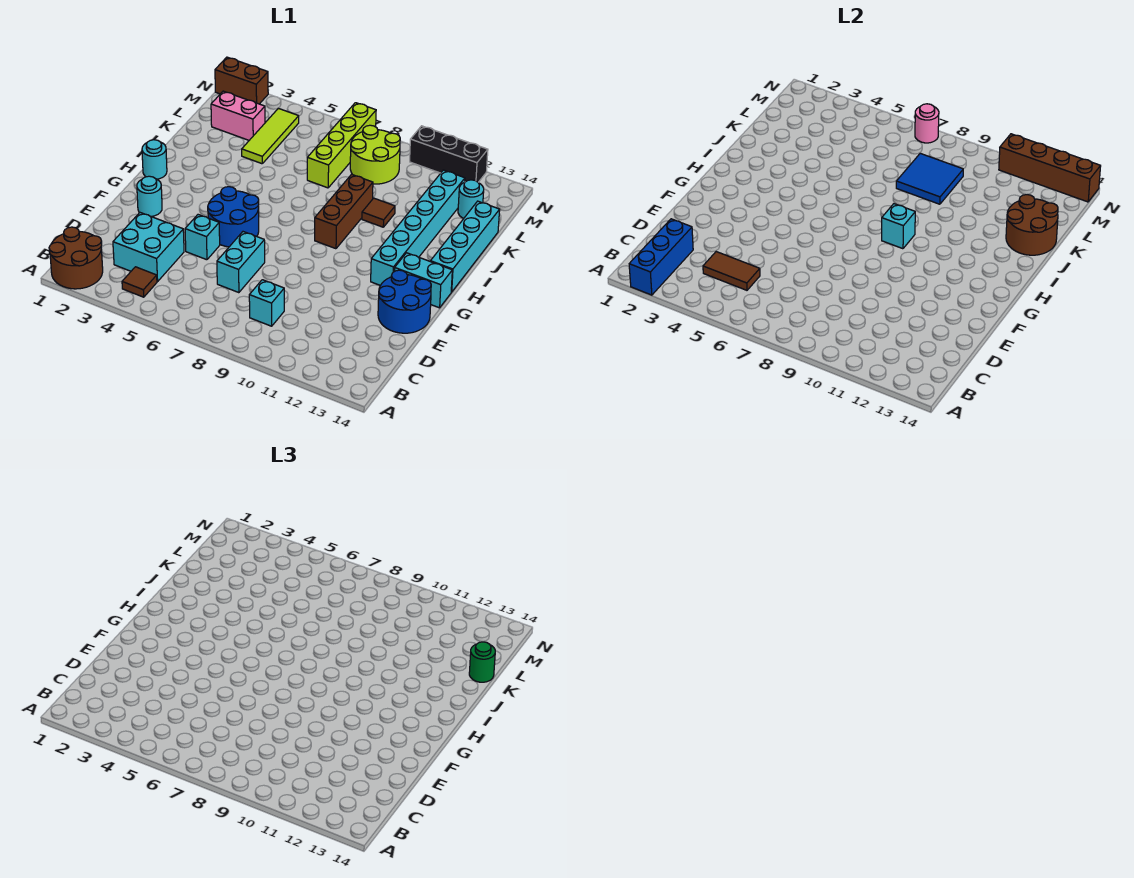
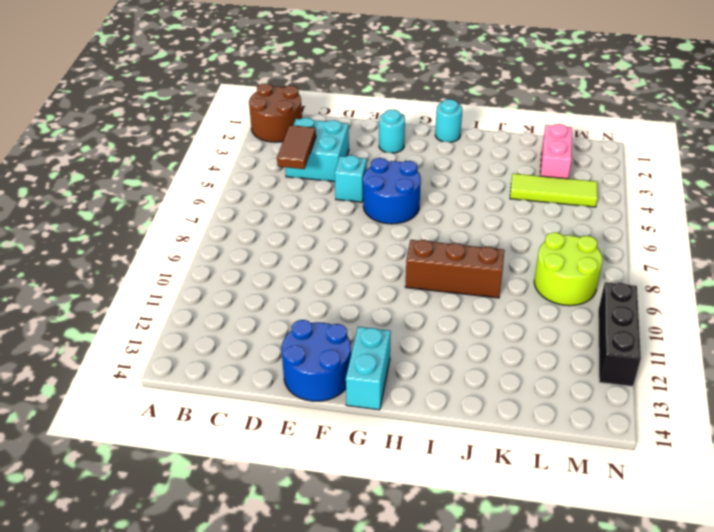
none -> brown 1x1 tile [122,267,157,297]
none -> cyan 1x1 brick [249,280,284,326]
none -> cyan 1x2 brick [217,232,265,293]
none -> cyan 1x6 brick [371,170,465,285]

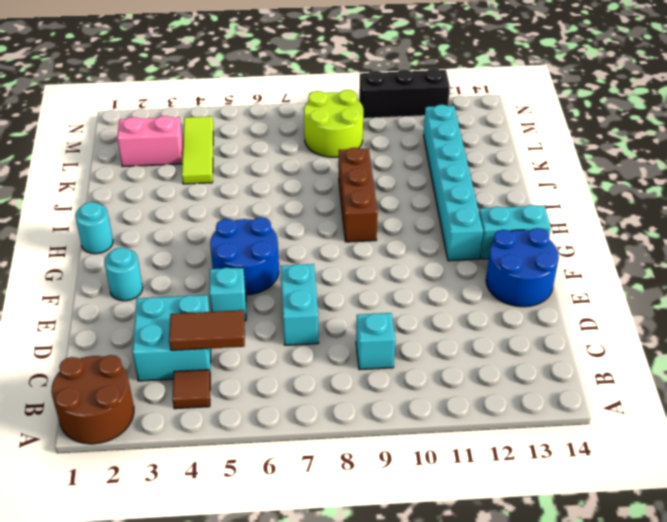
none -> cyan 1x4 brick [430,201,500,292]
none -> brown 1x1 tile [362,198,395,227]
none -> lime 1x4 brick [307,103,376,188]
none -> cyan 1x1 round brick [458,180,484,218]

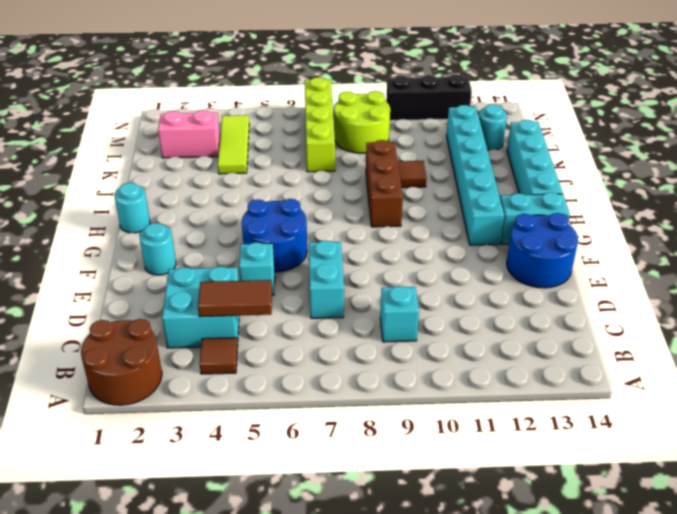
none -> brown 1x2 brick [215,57,268,104]
none -> blue 1x3 brick [629,219,693,295]
none -> cyan 1x1 brick [882,204,915,249]
none -> brown 2x2 round brick [1006,195,1058,255]

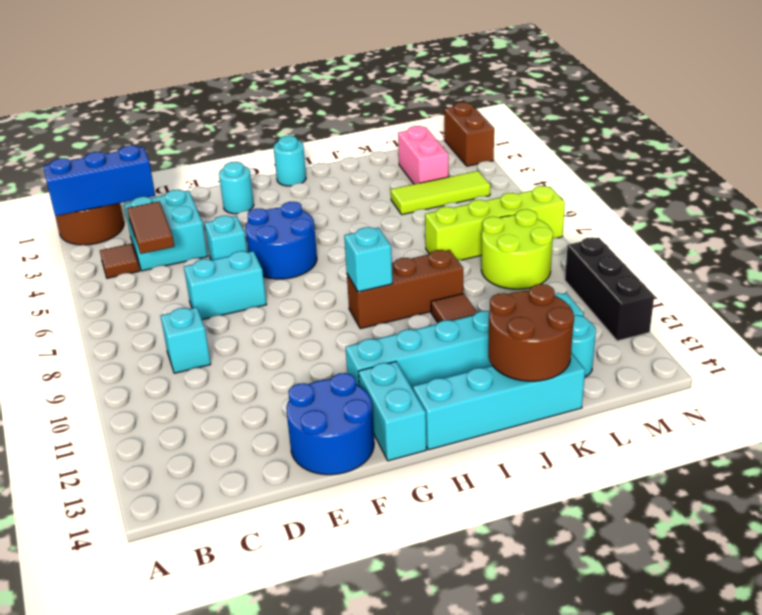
none -> blue 2x2 tile [896,153,963,204]
none -> pink 1x1 round brick [915,104,939,143]
none -> brown 1x4 brick [999,134,1101,202]
none -> green 1x1 round brick [469,642,495,682]

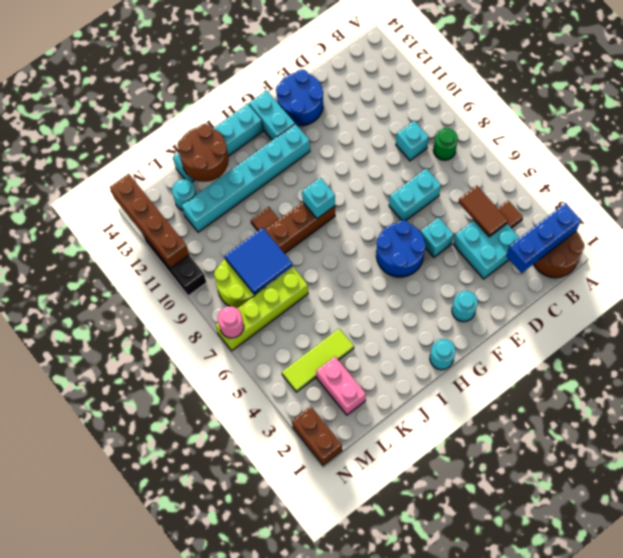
green 1x1 round brick [433,128,458,160] -> green 1x1 round brick moved to [469,642,495,682]

